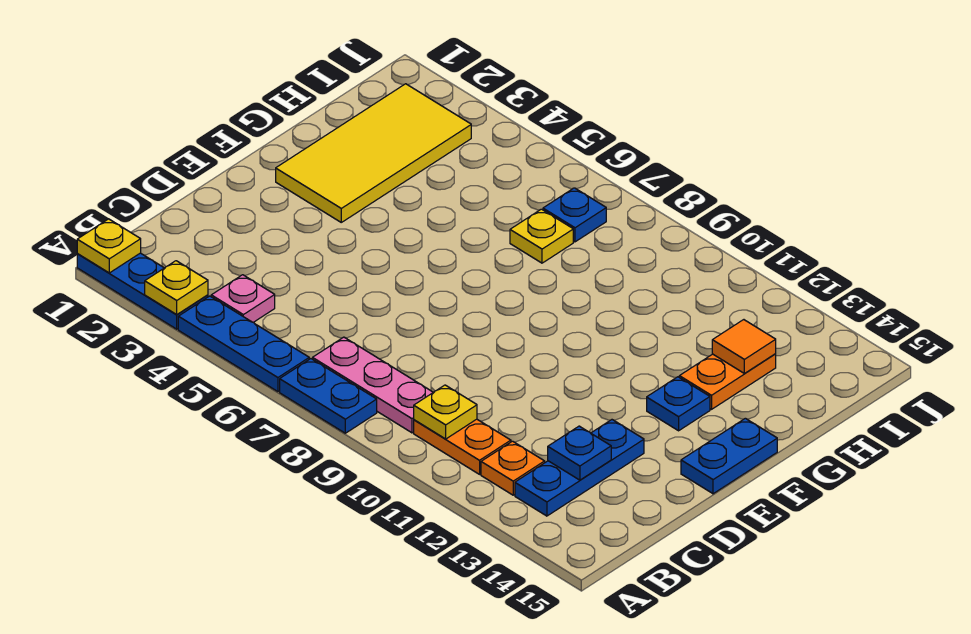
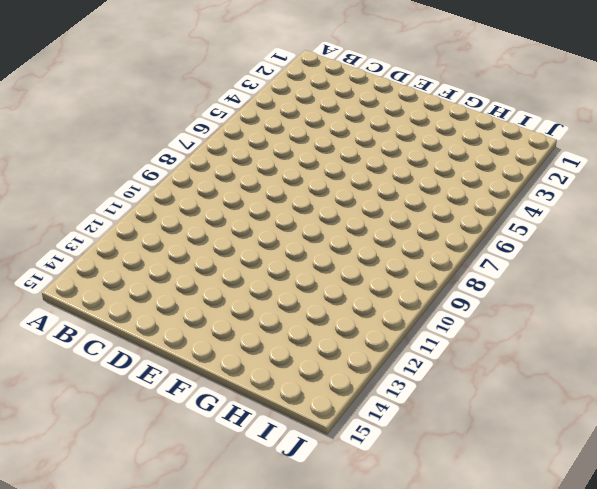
none -> blue 1x3 plate [77,253,208,329]
none -> blue 1x3 plate [178,296,309,392]
none -> blue 1x2 plate [280,359,377,433]

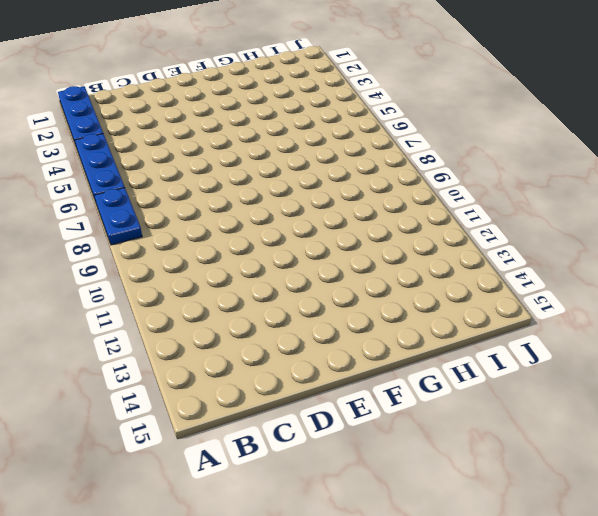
none -> pink 1x1 plate [211,275,275,322]
none -> pink 1x3 plate [313,337,433,433]
none -> orange 1x2 plate [414,419,511,474]

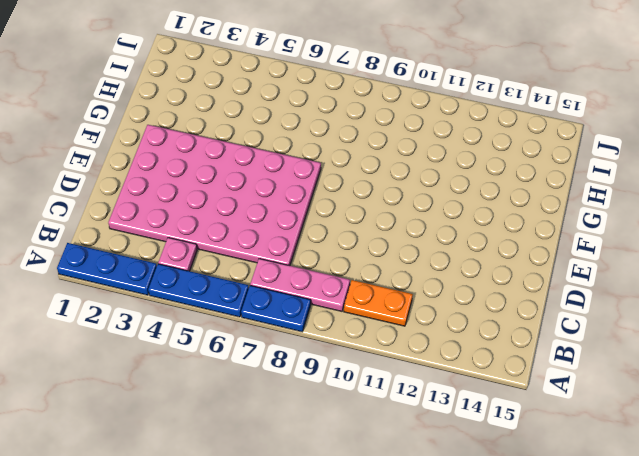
pink 4x6 plate [108,125,321,266] -> yellow 2x4 tile [276,84,471,222]
none -> orange 1x1 plate [481,441,545,495]
none -> blue 1x3 plate [515,420,644,516]
none -> blue 1x2 plate [681,418,777,494]

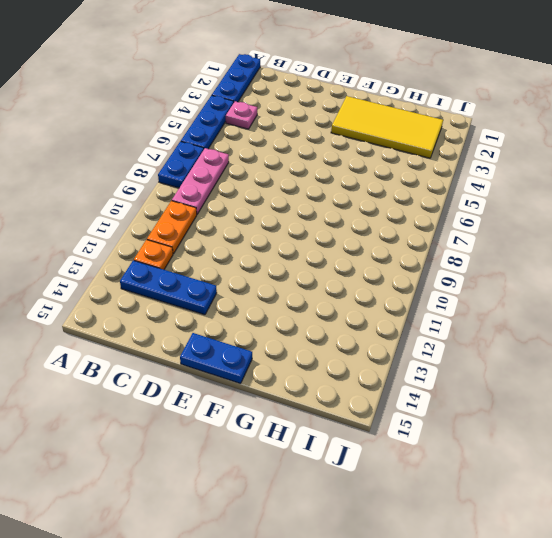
none -> blue 1x1 plate [647,377,710,431]
none -> orange 1x2 plate [679,354,776,409]
none -> yellow 1x1 plate [510,209,573,263]

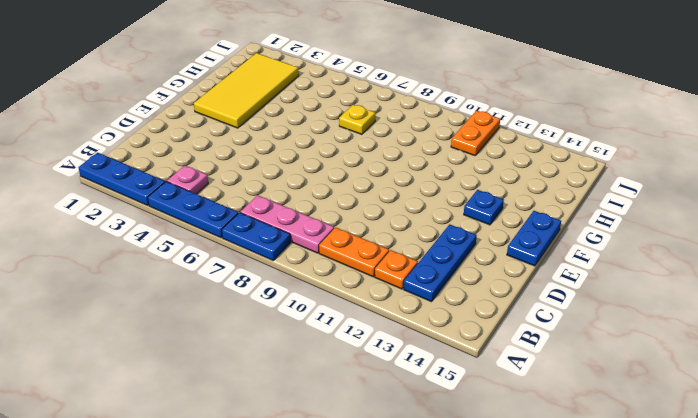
orange 1x2 plate [451,111,500,156] -> orange 1x2 plate moved to [679,354,776,409]
none -> blue 1x1 plate [543,188,606,242]
none -> yellow 1x1 plate [77,219,141,273]
none -> yellow 1x1 plate [145,261,208,314]

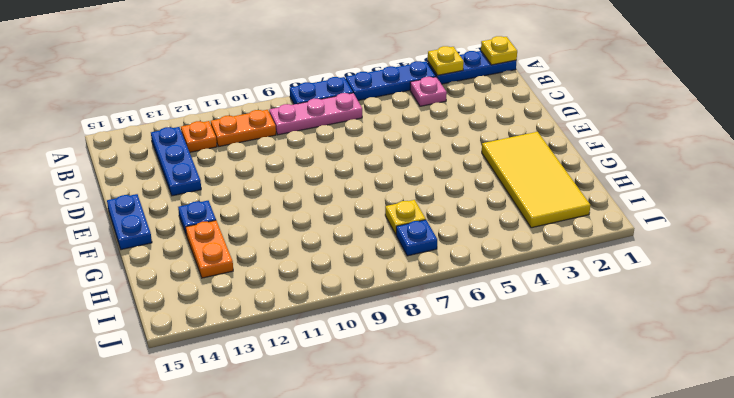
none -> yellow 1x1 plate [414,385,477,439]
none -> blue 1x1 plate [548,426,611,480]
none -> orange 1x1 tile [712,320,776,373]

